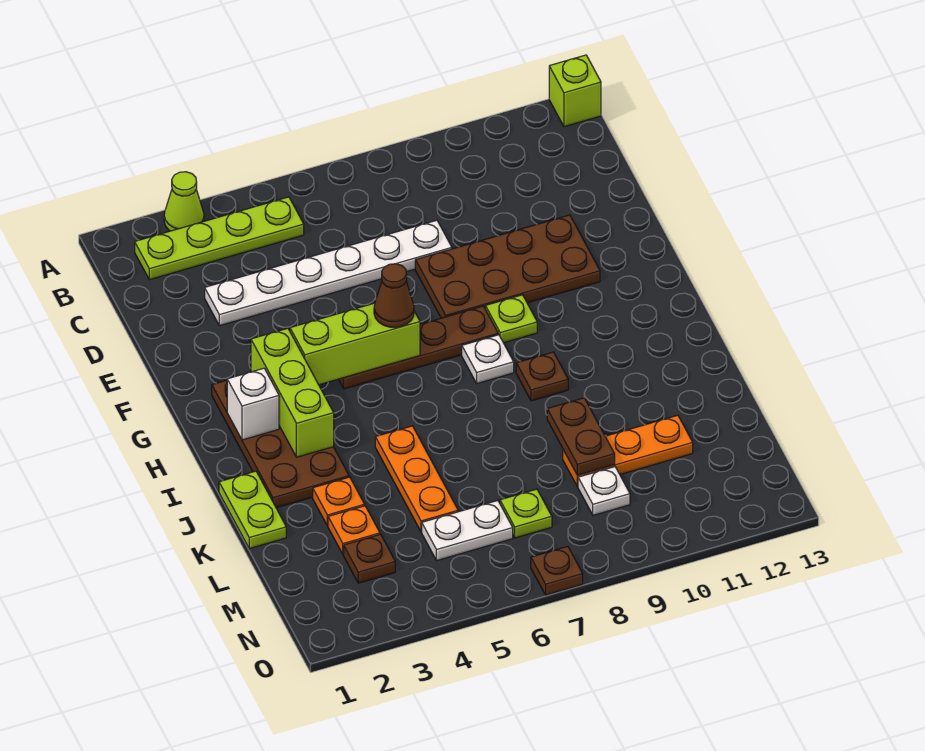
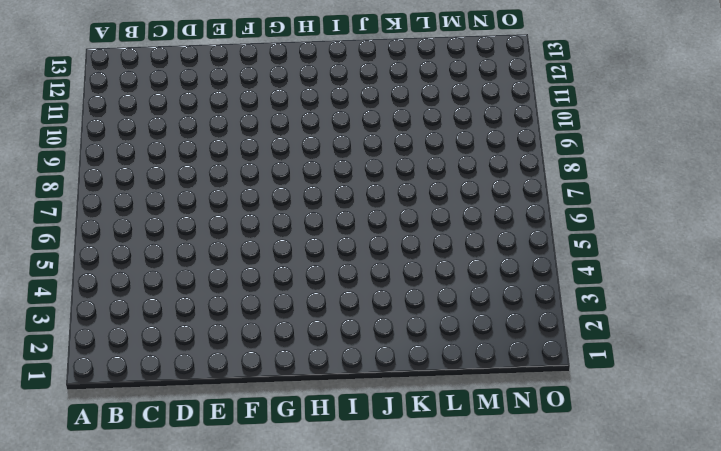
none -> lime 1x1 cone [164,172,204,231]
none -> lime 1x1 brick [549,55,601,127]
none -> lime 1x4 plate [135,197,304,280]

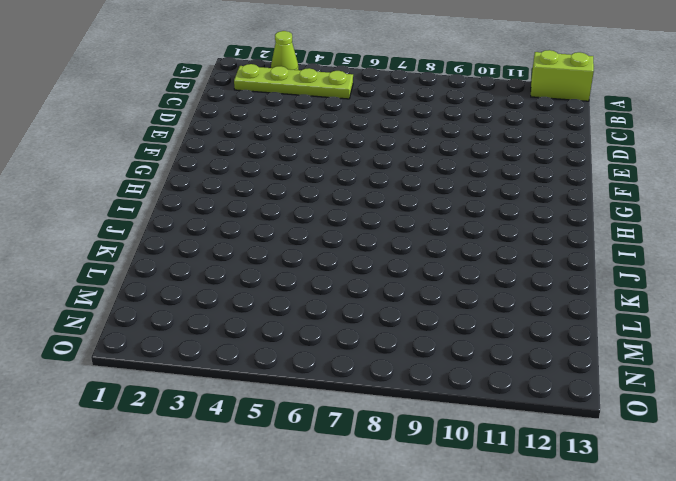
lime 1x2 brick [531,50,594,101] -> lime 1x1 brick [549,55,601,127]
none -> white 1x6 plate [205,220,452,326]
none -> brown 2x4 plate [415,215,600,318]
none -> brown 2x4 plate [212,380,349,508]

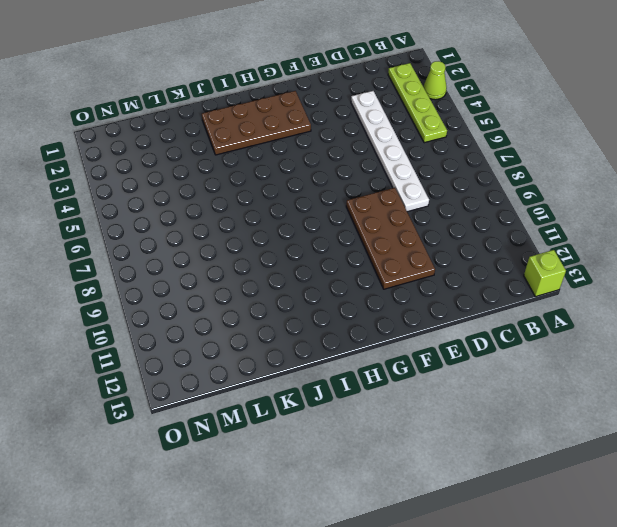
none -> brown 1x4 plate [339,306,498,389]
none -> lime 1x1 plate [485,295,537,343]
none -> white 1x1 plate [462,335,514,383]

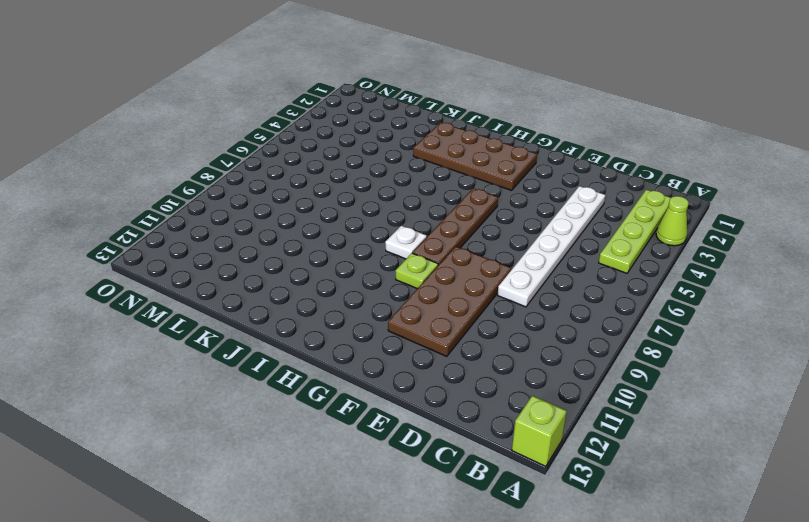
none -> brown 1x1 plate [516,352,568,401]
none -> lime 1x2 plate [219,471,286,549]
none -> orange 1x3 plate [375,426,458,532]

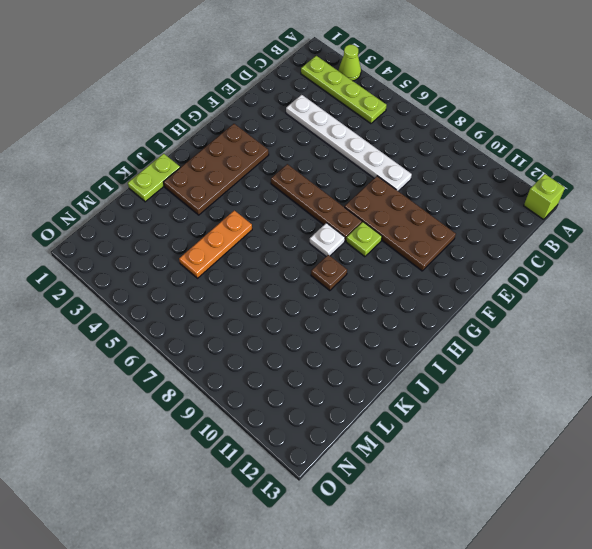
none -> orange 1x1 plate [313,477,365,526]
none -> orange 1x1 plate [328,506,380,555]
none -> orange 1x3 plate [563,415,693,487]

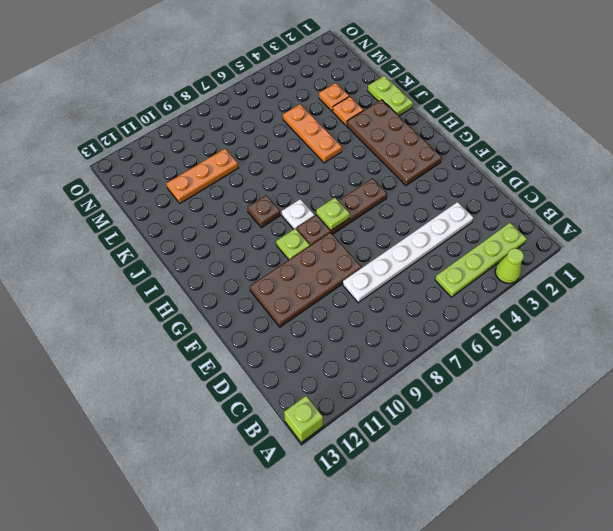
lime 1x1 plate [316,198,350,230] -> lime 1x1 plate moved to [500,489,552,538]
none -> brown 1x1 plate [344,534,395,583]
none -> white 1x2 plate [422,501,513,561]
none -> white 1x1 plate [578,467,630,515]

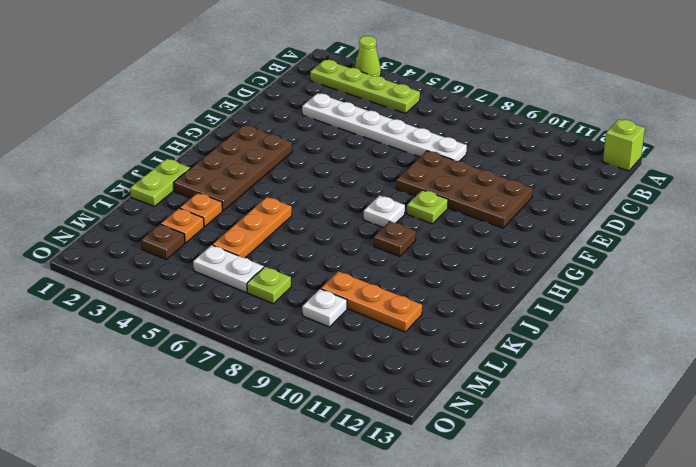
none -> brown 1x4 plate [339,306,498,389]
none -> brown 1x1 plate [531,546,583,595]
none -> lime 1x3 brick [251,328,334,457]

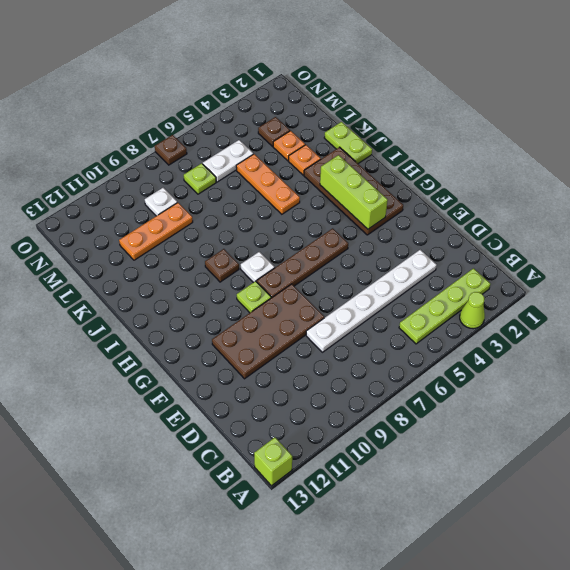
none -> lime 1x3 brick [290,303,420,385]
none -> white 1x1 brick [227,368,279,440]
none -> brown 1x2 plate [547,398,615,475]

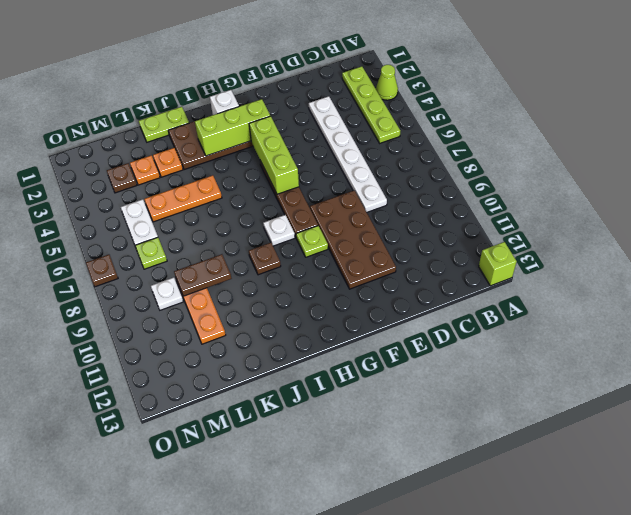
none -> brown 1x1 cone [374,264,414,328]

